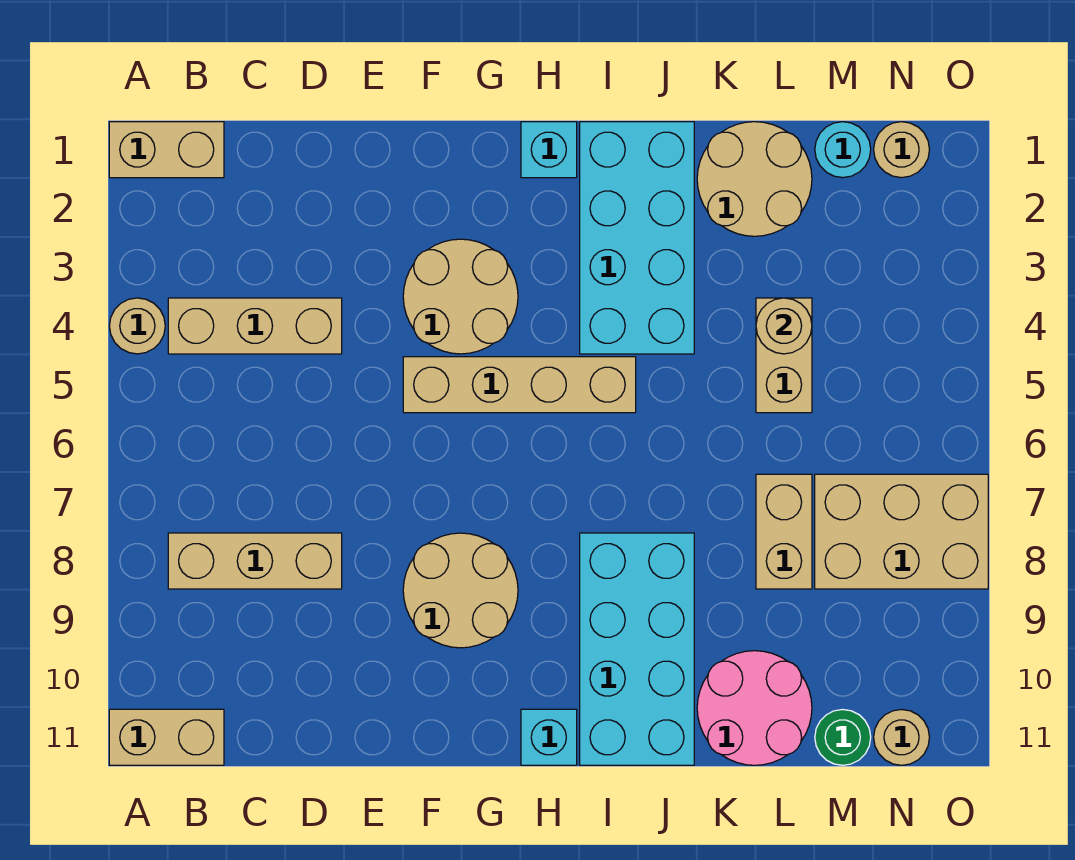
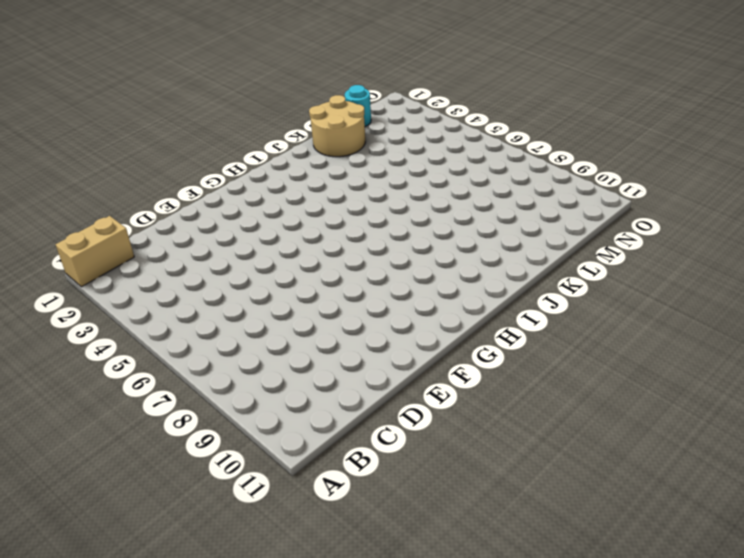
none -> tan 1x1 round brick [109,298,165,354]
none -> tan 1x2 brick [109,709,224,765]
none -> tan 1x3 brick [168,298,342,354]

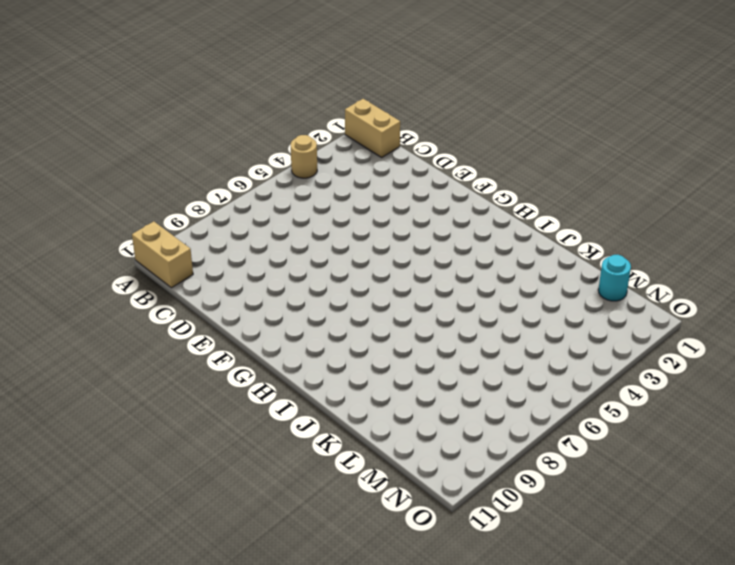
none -> tan 1x3 brick [168,298,342,354]
none -> tan 1x3 brick [168,533,342,589]
none -> tan 2x2 round brick [403,239,518,354]

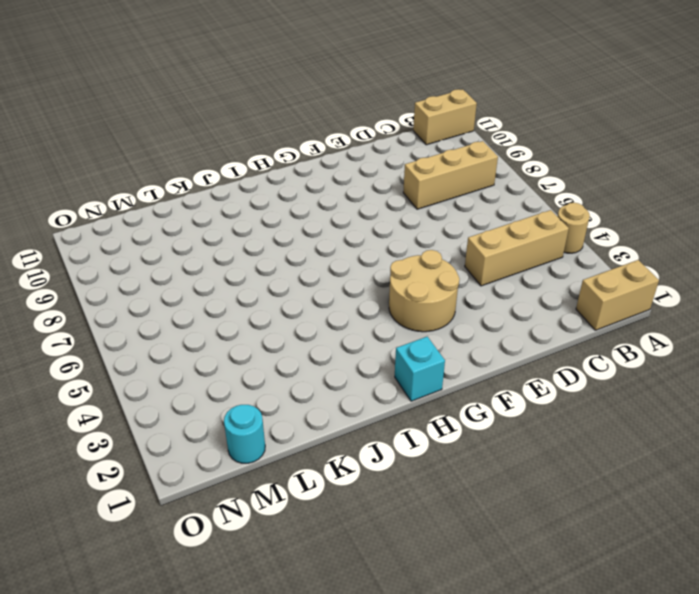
none -> tan 1x4 brick [403,357,636,413]
none -> tan 2x2 round brick [403,533,518,648]
none -> cyan 1x1 brick [521,709,577,765]

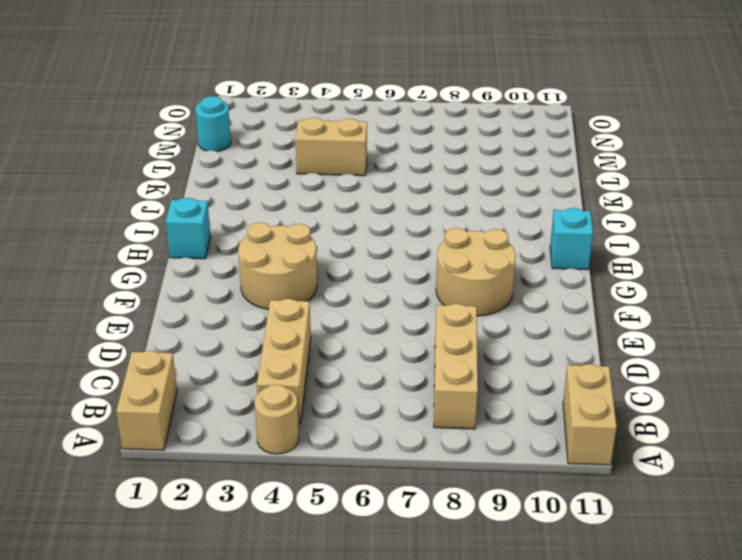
none -> tan 1x4 brick [403,357,636,413]
none -> cyan 2x4 brick [580,122,694,354]
none -> cyan 2x4 brick [580,533,694,765]

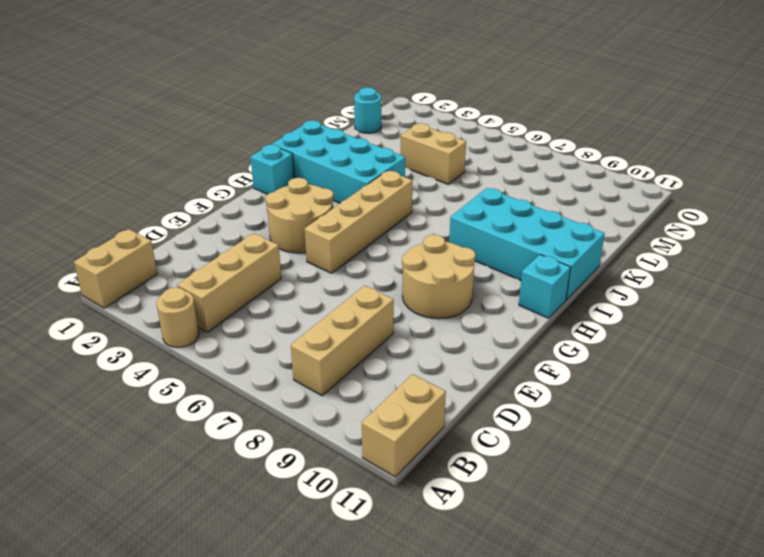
none -> tan 2x2 round brick [697,122,812,236]
none -> pink 2x2 round brick [697,651,812,765]
none -> tan 1x2 brick [756,474,812,589]

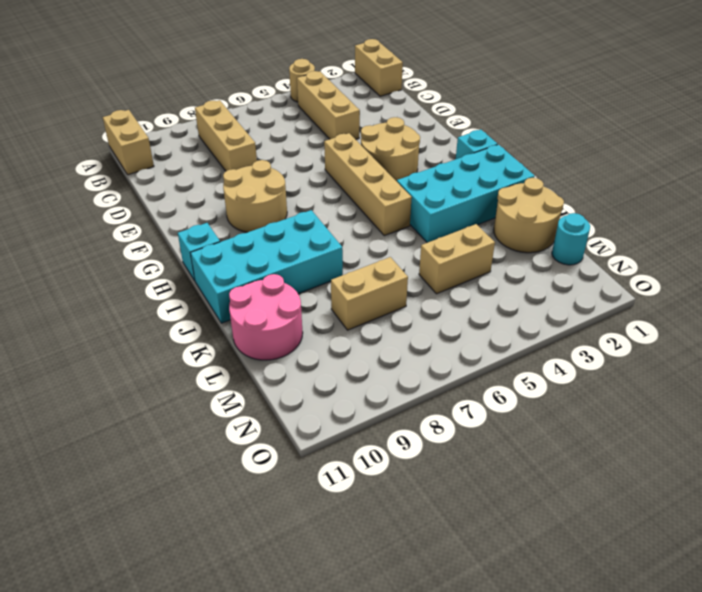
none -> tan 2x3 brick [815,474,988,589]
none -> green 1x1 round brick [815,709,871,765]
none -> tan 1x1 round brick [874,122,929,178]

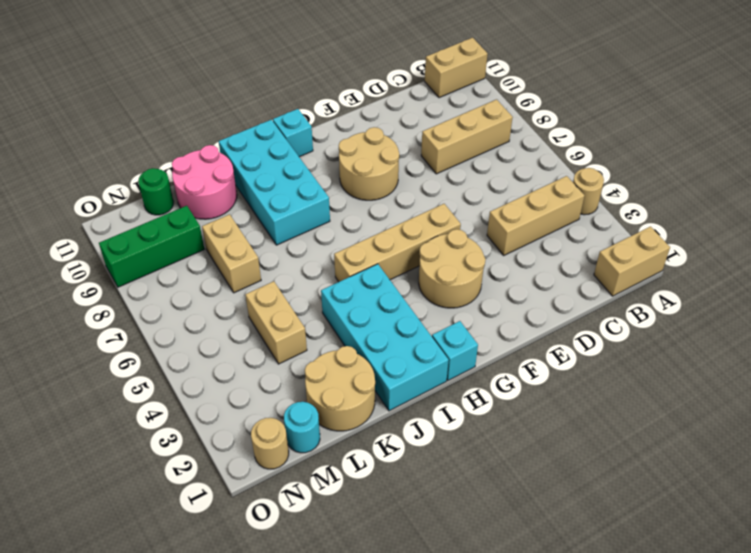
green 1x3 brick [99,206,204,287] -> none
none -> tan 2x3 brick [815,474,988,589]
none -> tan 1x1 round brick [874,710,929,765]
none -> tan 1x1 round brick [756,298,812,354]

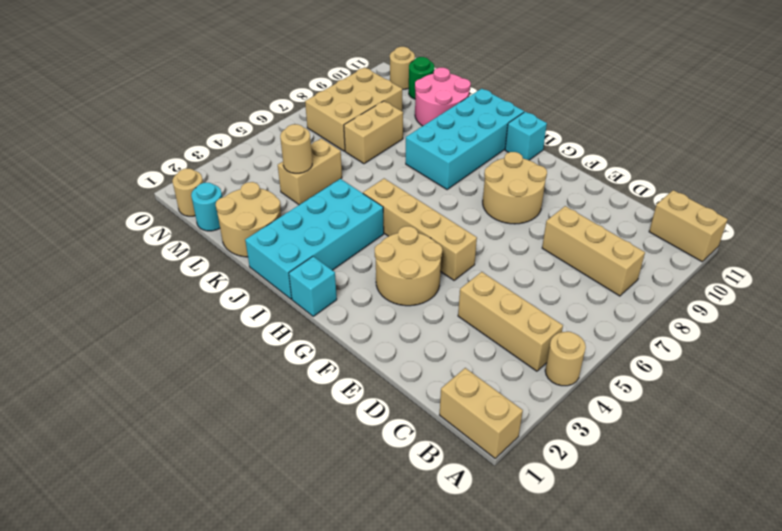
tan 2x3 brick [305,67,402,151] -> tan 2x3 brick turned to [815,474,988,589]

